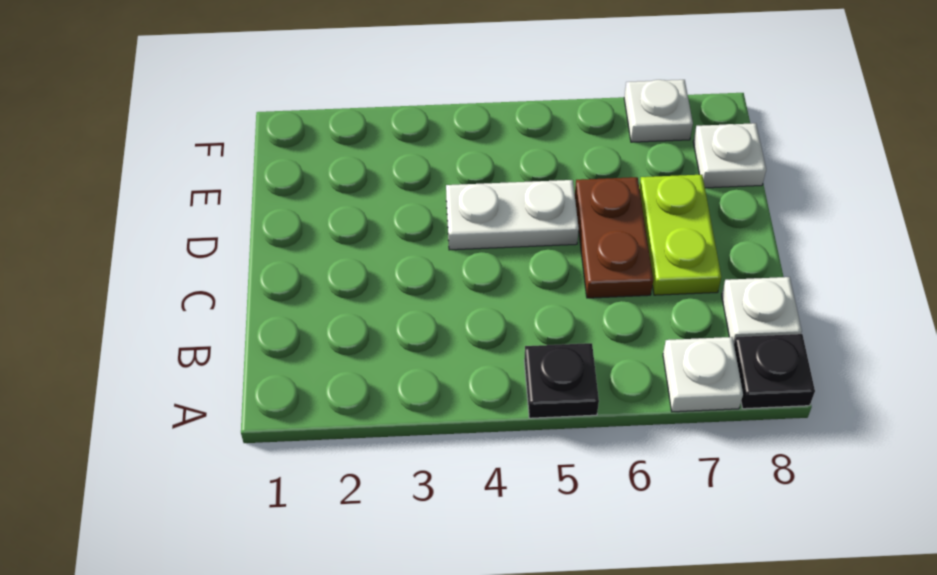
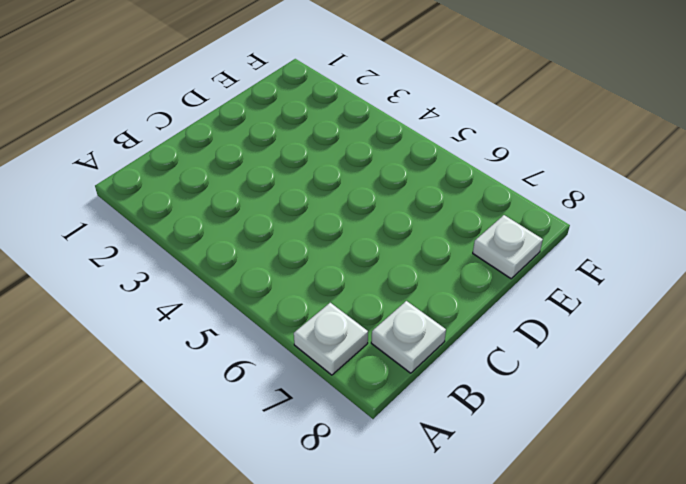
none -> black 1x1 plate [524,343,599,418]
none -> black 1x1 plate [734,334,815,409]

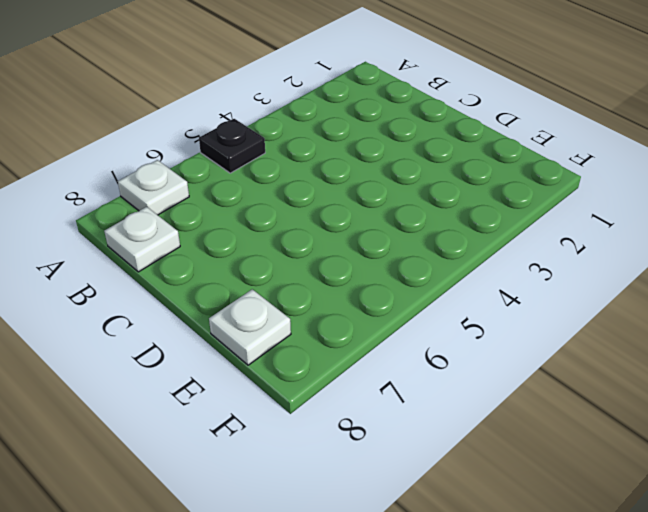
none -> black 1x1 plate [734,334,815,409]
none -> brown 1x2 plate [575,177,653,298]

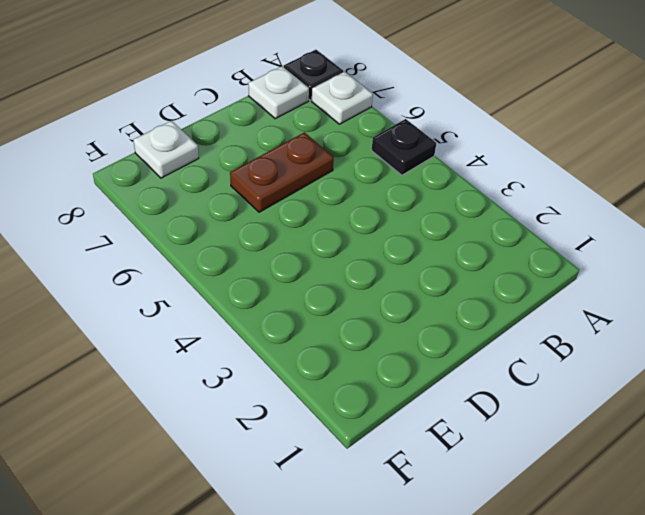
none -> lime 1x2 plate [639,175,721,295]
none -> white 1x2 plate [446,180,579,250]

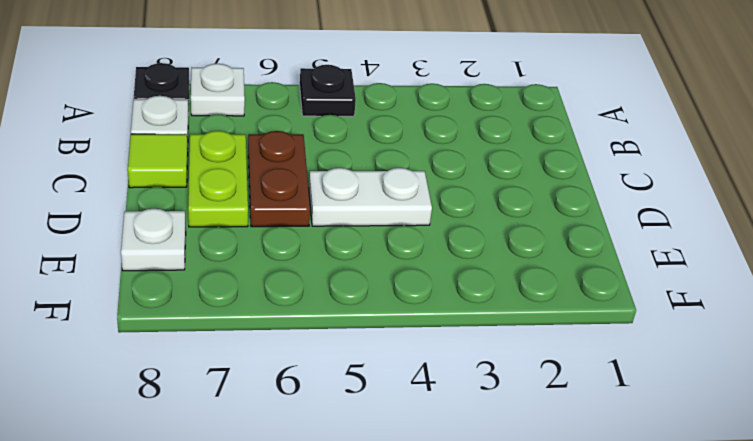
lime 1x1 tile [128,134,188,188] -> none
none -> white 1x1 plate [624,80,693,142]

